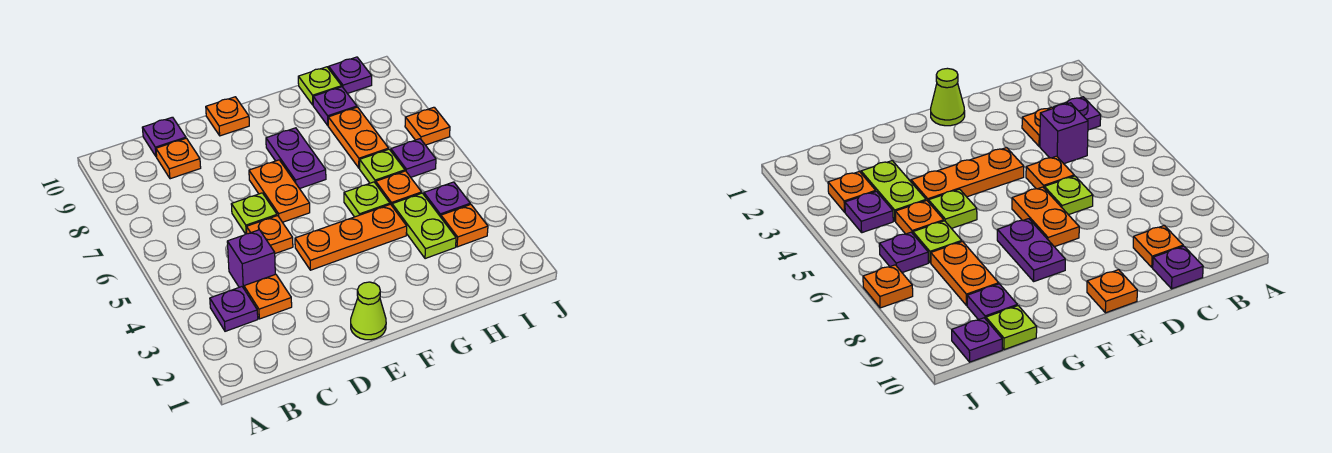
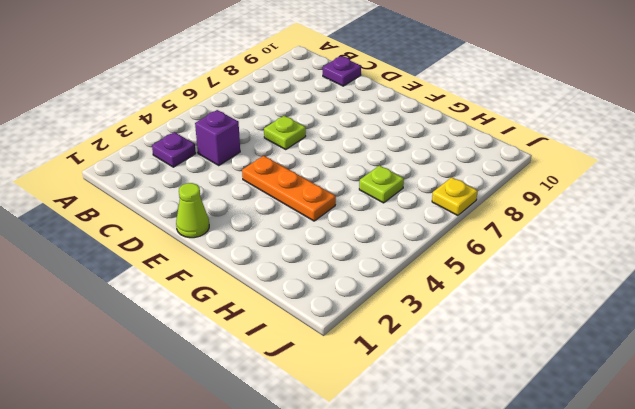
yellow 1x1 plate [432,177,478,216] -> orange 1x1 plate [405,107,450,145]
none -> orange 1x1 plate [244,274,292,319]
none -> orange 1x1 plate [156,138,201,179]
none -> orange 1x1 plate [247,216,293,254]

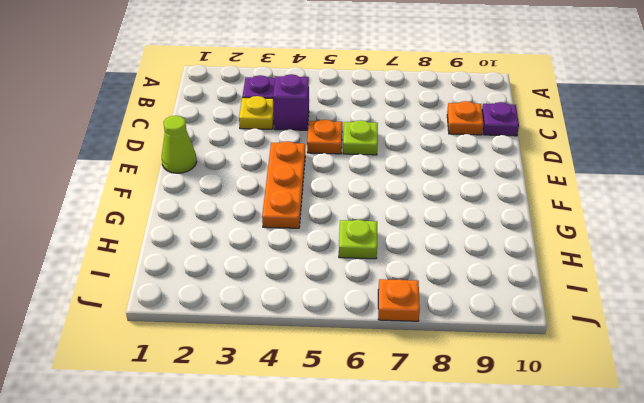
yellow 1x1 plate [239,96,274,129] -> orange 1x1 plate [244,274,292,319]
none -> orange 1x2 plate [249,160,310,222]
none -> orange 1x1 plate [206,97,249,136]
none -> purple 1x2 plate [266,128,326,189]

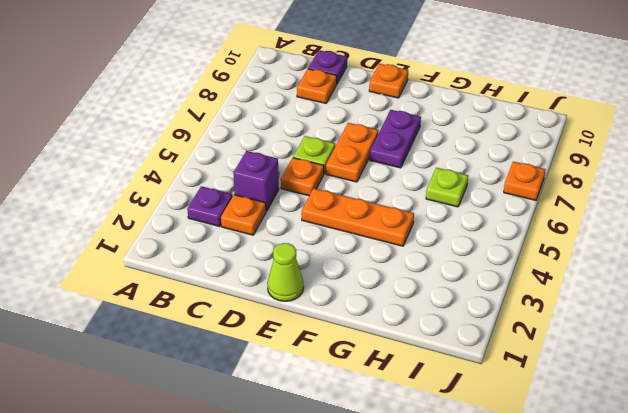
none -> lime 1x1 plate [344,182,390,217]
none -> lime 1x2 plate [392,193,456,259]
none -> orange 1x1 plate [376,171,422,205]

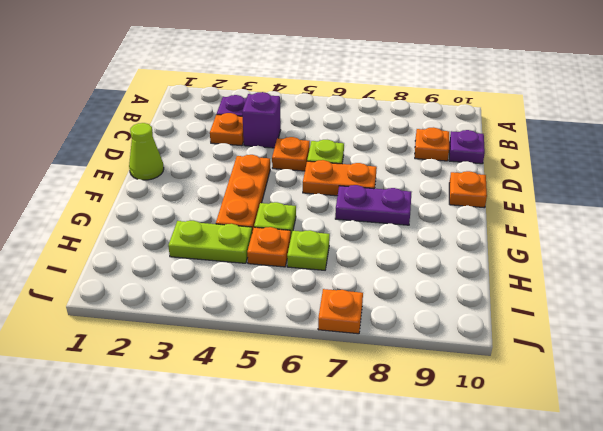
none -> orange 1x2 plate [328,107,389,168]
none -> purple 1x1 plate [313,87,357,125]
none -> lime 1x1 plate [298,67,342,105]

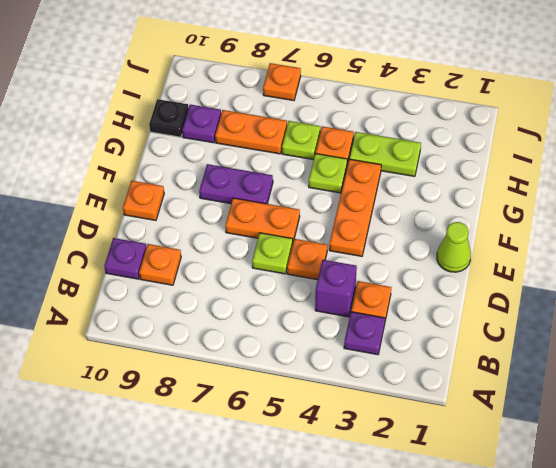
black 1x1 plate [149,99,189,137] -> lime 1x1 plate [298,67,342,105]
none -> orange 1x1 plate [441,204,488,247]
none -> purple 1x1 plate [424,182,470,217]
none -> purple 1x1 plate [391,139,436,177]

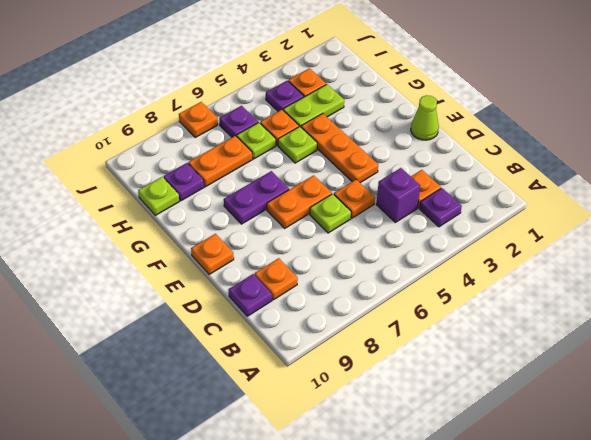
none -> purple 1x1 plate [329,57,372,94]

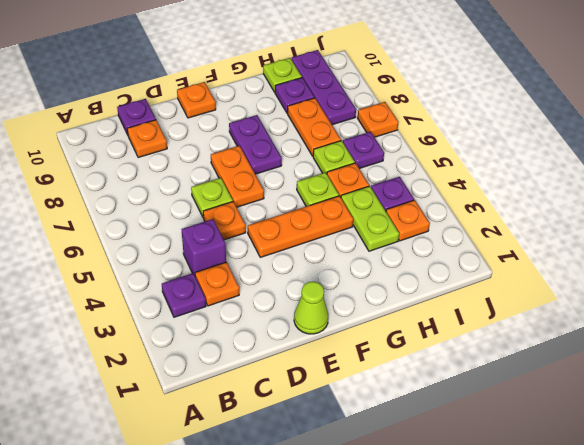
purple 1x3 plate [291,50,356,125] -> purple 1x1 plate [329,57,372,94]

